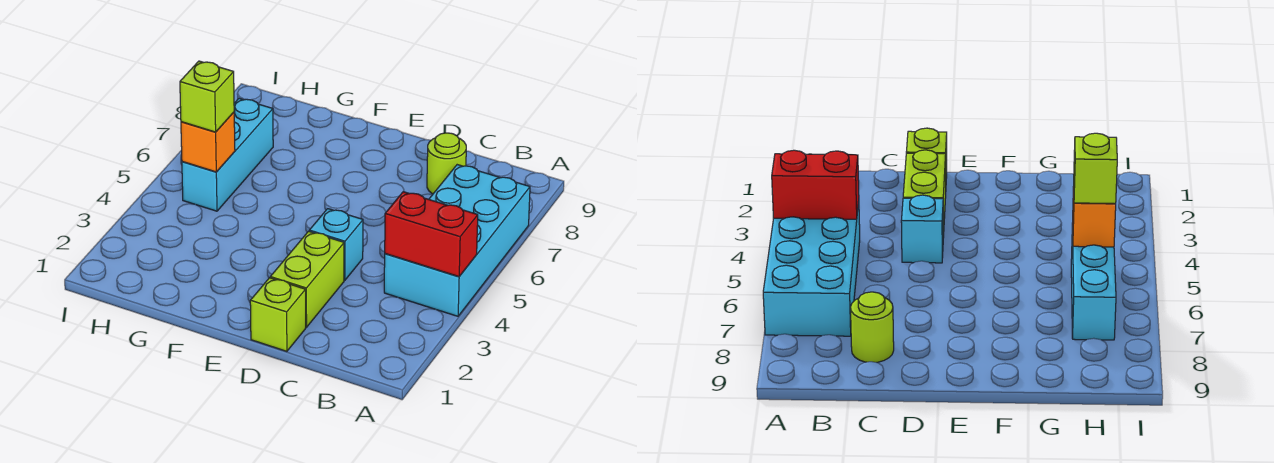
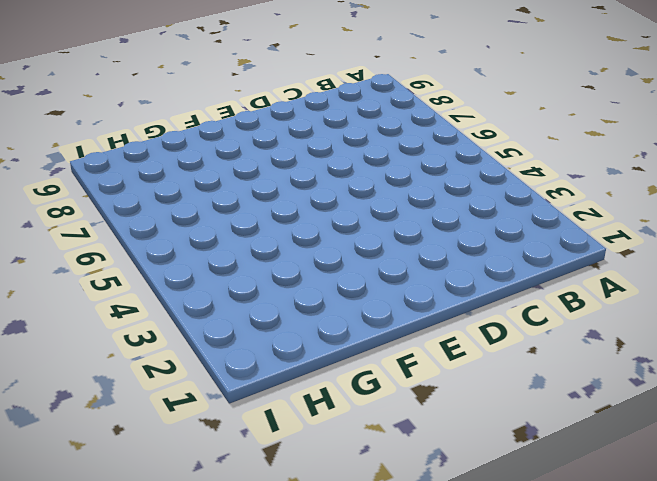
none -> cyan 2x4 brick [384,165,530,316]
none -> lime 1x1 round brick [427,133,466,194]

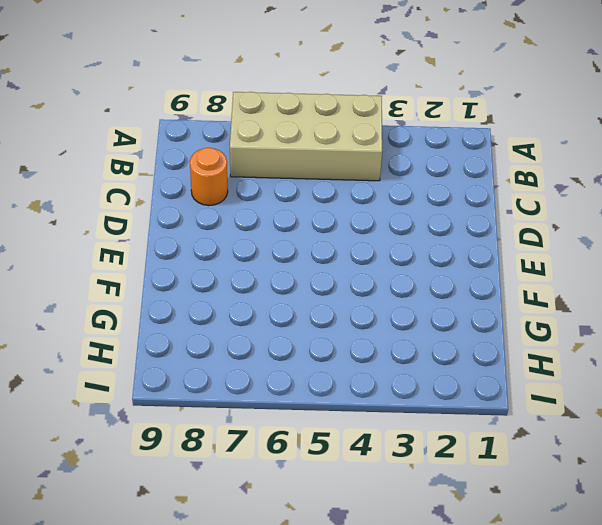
tan 2x4 brick [230,92,382,181] -> cyan 2x4 brick [384,165,530,316]
orange 1x1 round brick [190,148,228,206] -> lime 1x1 round brick [427,133,466,194]
none -> lime 1x1 brick [250,278,306,351]
none -> lime 1x2 brick [270,231,344,327]

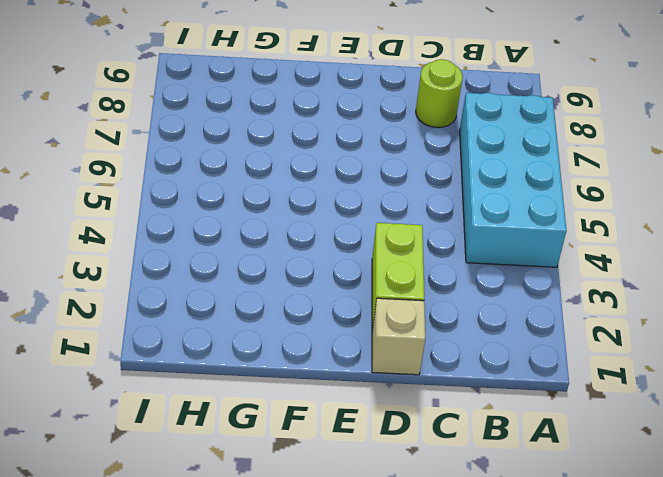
tan 1x1 brick [372,298,425,375] -> lime 1x1 brick [250,278,306,351]
none -> cyan 1x1 brick [309,209,363,280]
none -> cyan 1x3 brick [182,98,273,211]

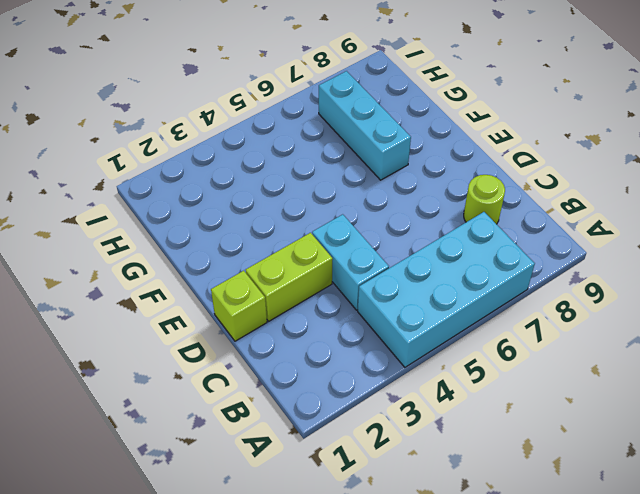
cyan 1x2 brick [312,214,389,310] -> cyan 1x1 brick [309,209,363,280]
cyan 1x3 brick [319,71,411,180] -> cyan 1x3 brick turned to [182,98,273,211]
none -> red 1x2 brick [385,192,478,277]
none -> orange 1x1 brick [181,112,235,172]

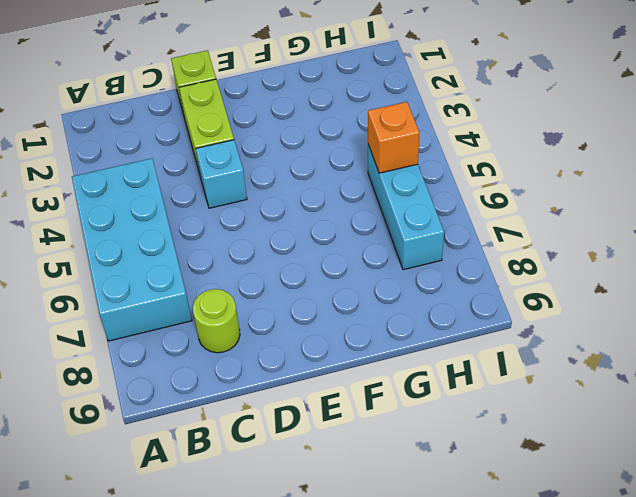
none -> red 1x2 brick [385,192,478,277]
none -> lime 1x1 brick [180,61,234,132]

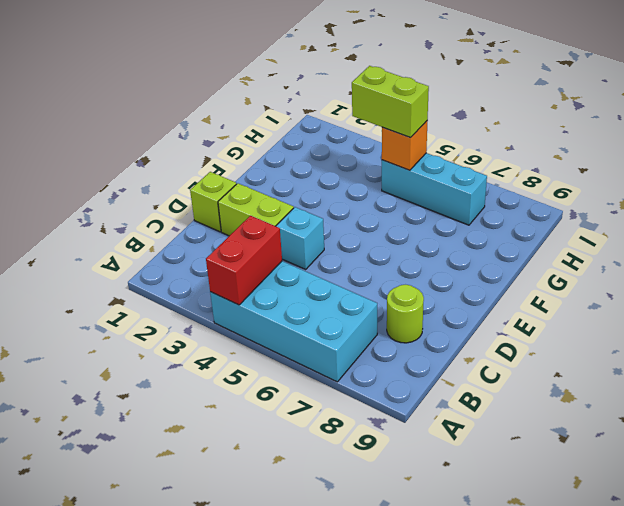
lime 1x2 brick [352,66,429,138] -> lime 1x1 brick [180,61,234,132]

